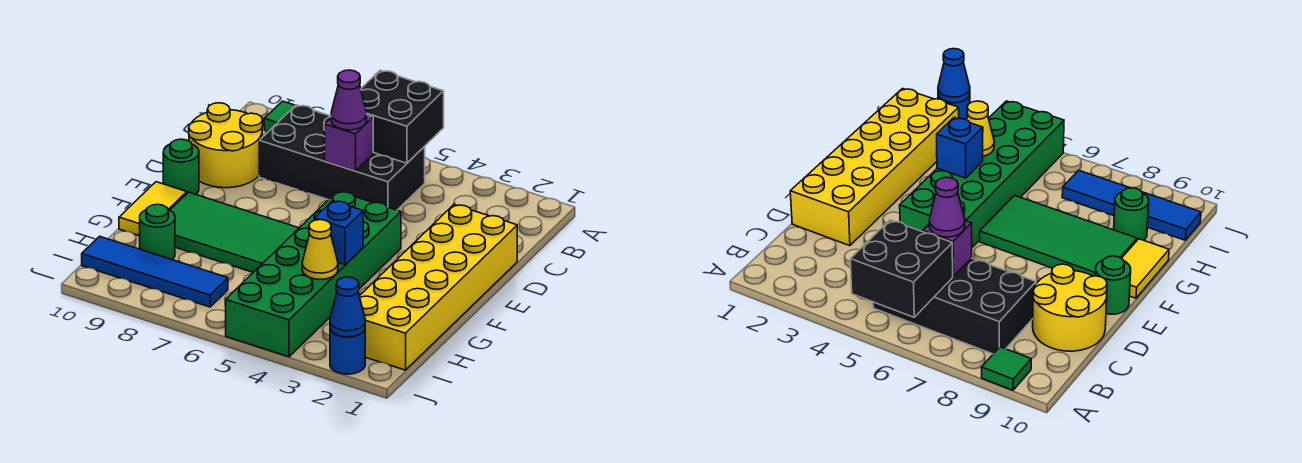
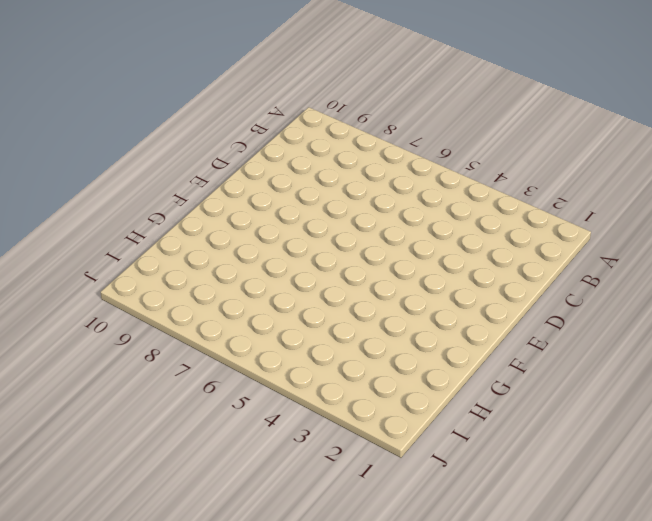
none -> green 1x1 tile [264,101,295,132]
none -> black 2x4 brick [259,105,425,210]
none -> yellow 2x2 round brick [189,103,263,188]

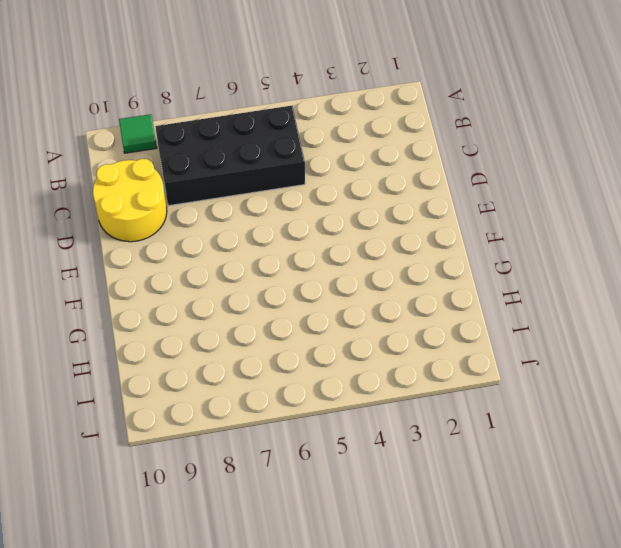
none -> yellow 2x6 brick [360,205,517,370]
none -> green 2x6 brick [226,191,401,357]
none -> green 1x1 round brick [163,139,199,194]

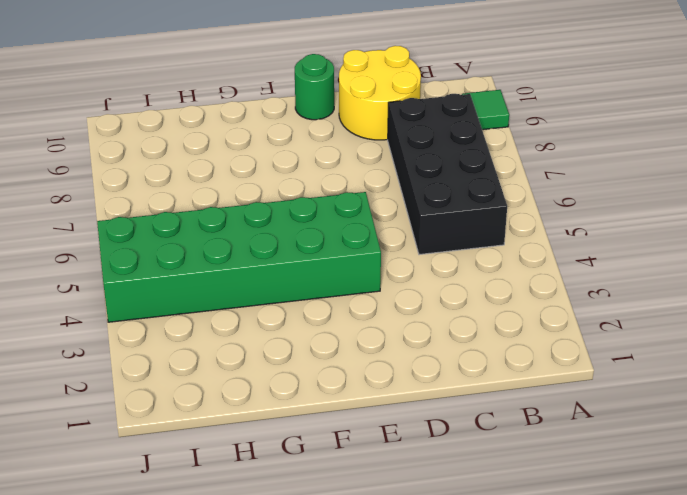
none -> yellow 2x6 brick [360,205,517,370]
none -> green 2x4 tile [170,192,299,272]
none -> yellow 1x2 tile [119,182,187,236]

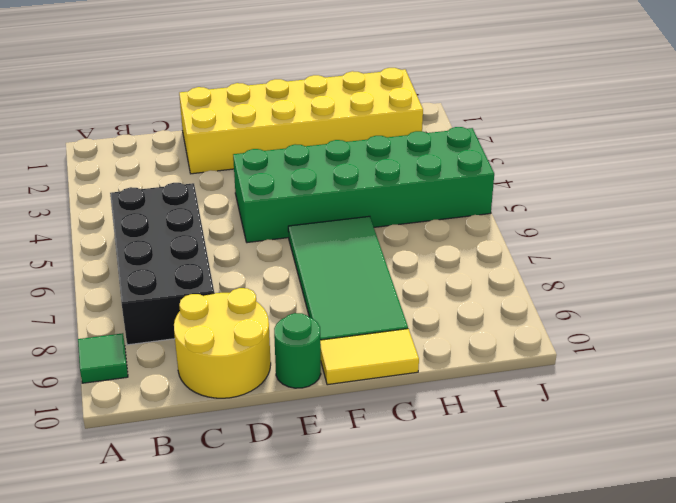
none -> green 1x1 round brick [140,204,175,260]
none -> blue 1x4 tile [82,236,228,307]
none -> blue 1x1 round brick [330,330,365,374]

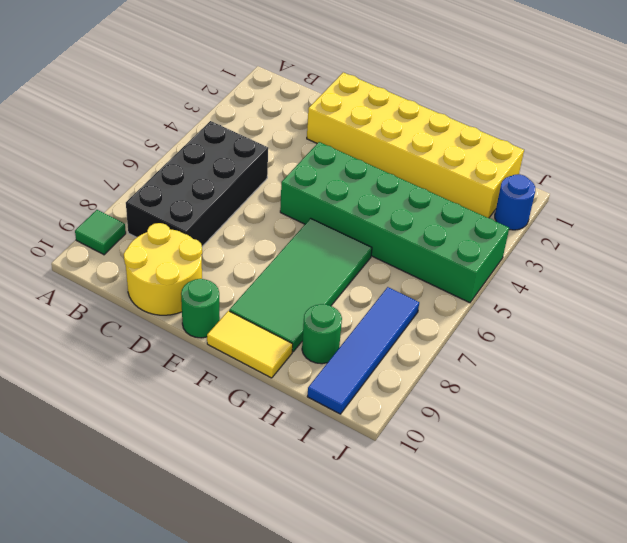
none -> black 2x2 brick [361,70,444,163]
none -> purple 1x1 brick [325,115,373,171]
none -> blue 1x1 brick [314,201,363,265]

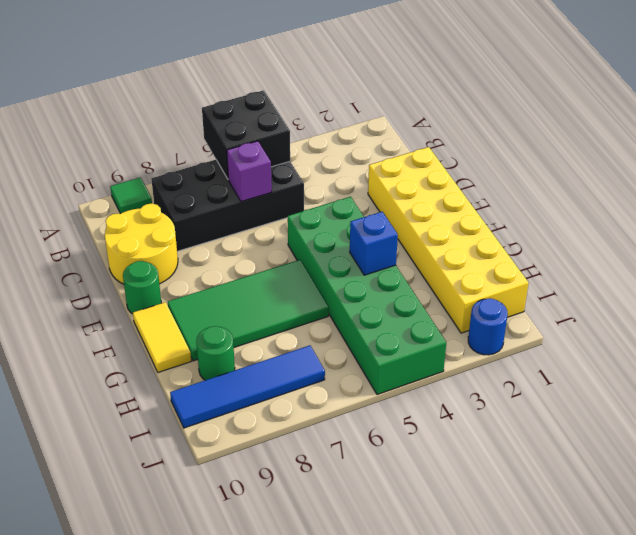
none -> yellow 1x1 cone [302,220,338,279]
none -> blue 1x1 cone [330,277,365,337]
none -> purple 1x1 cone [331,70,367,130]

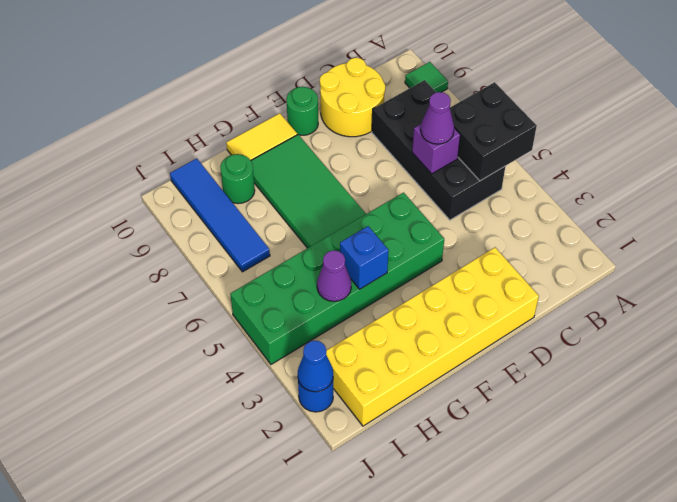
purple 1x1 cone [317,250,351,301] -> yellow 1x1 cone [302,220,338,279]

